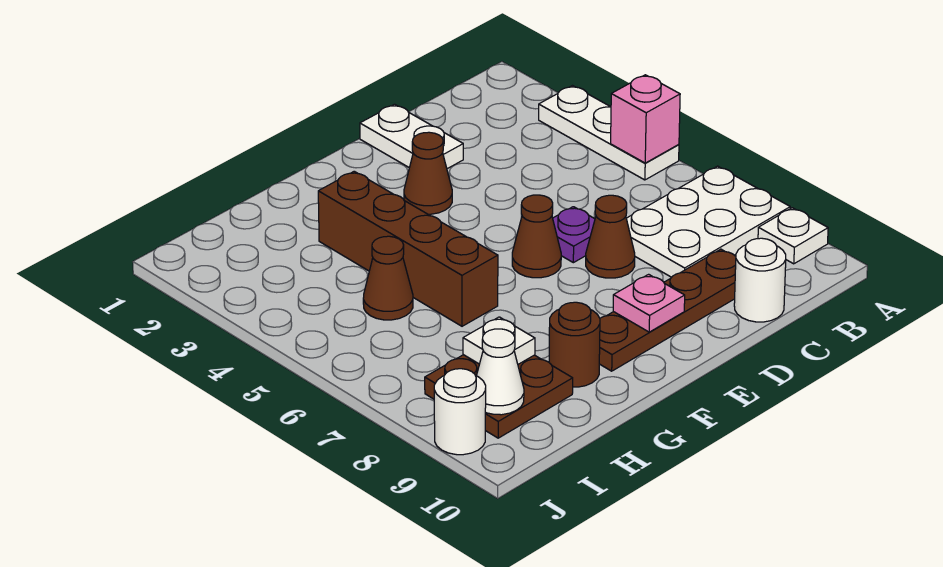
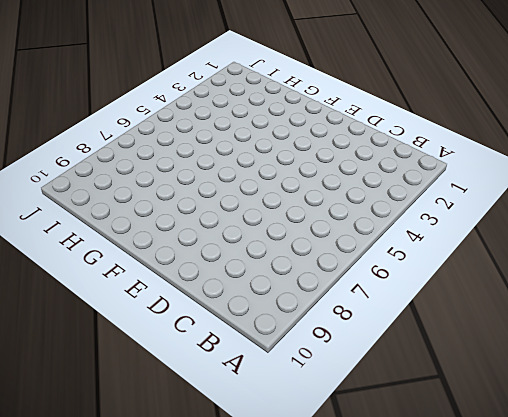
none -> white 1x3 plate [539,86,679,180]
none -> white 2x3 plate [626,166,790,277]
none -> white 1x1 plate [758,208,828,264]

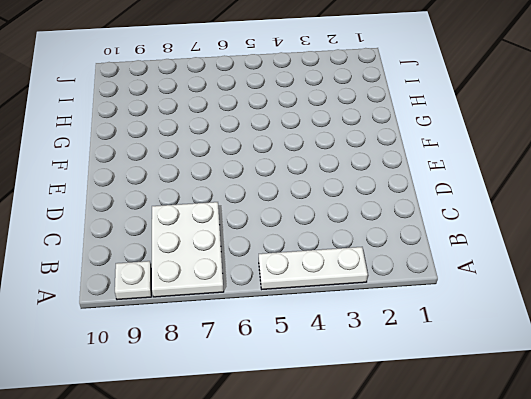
none -> brown 1x4 plate [599,249,736,371]
none -> white 1x1 round brick [734,238,786,322]
none -> white 1x2 plate [360,104,463,169]

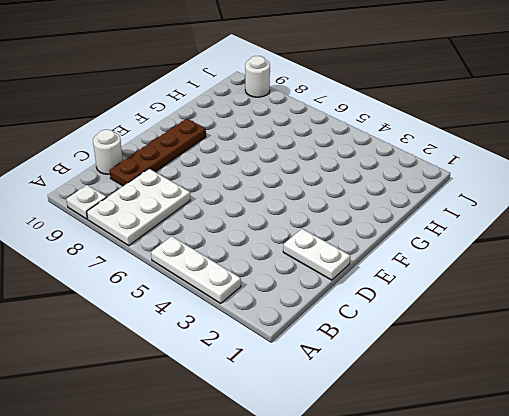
none -> purple 1x1 plate [553,207,595,263]
none -> brown 1x1 cone [586,195,635,278]
none -> brown 1x1 cone [404,132,452,214]

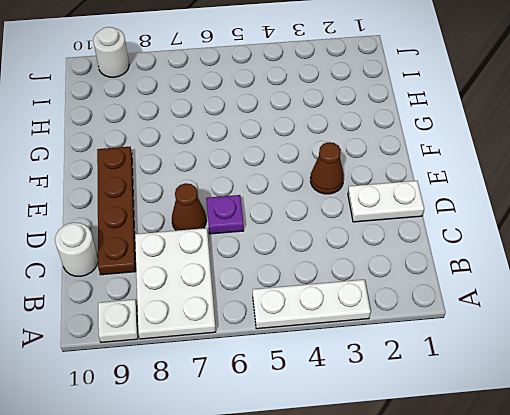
none -> brown 1x1 cone [512,195,561,278]
none -> brown 1x4 brick [318,171,498,326]
none -> brown 1x1 round brick [549,302,600,387]

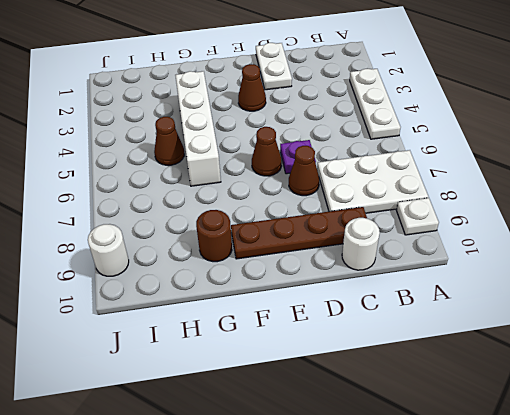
white 1x4 brick [175,71,221,186] -> brown 1x4 brick [318,171,498,326]
none -> brown 2x2 plate [425,355,573,438]
none -> pink 1x1 brick [611,75,680,163]
none -> pink 1x1 plate [613,274,685,332]

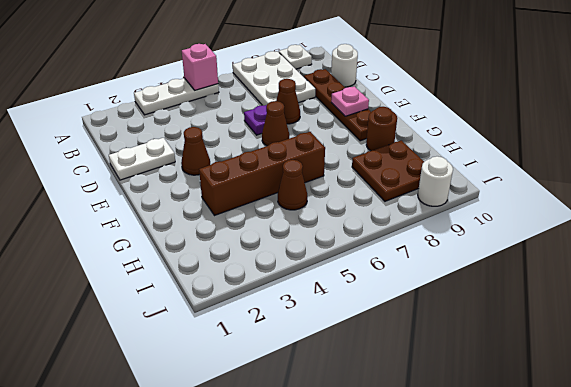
none -> white 1x1 plate [463,317,535,364]
none -> white 1x1 cone [477,329,524,415]

